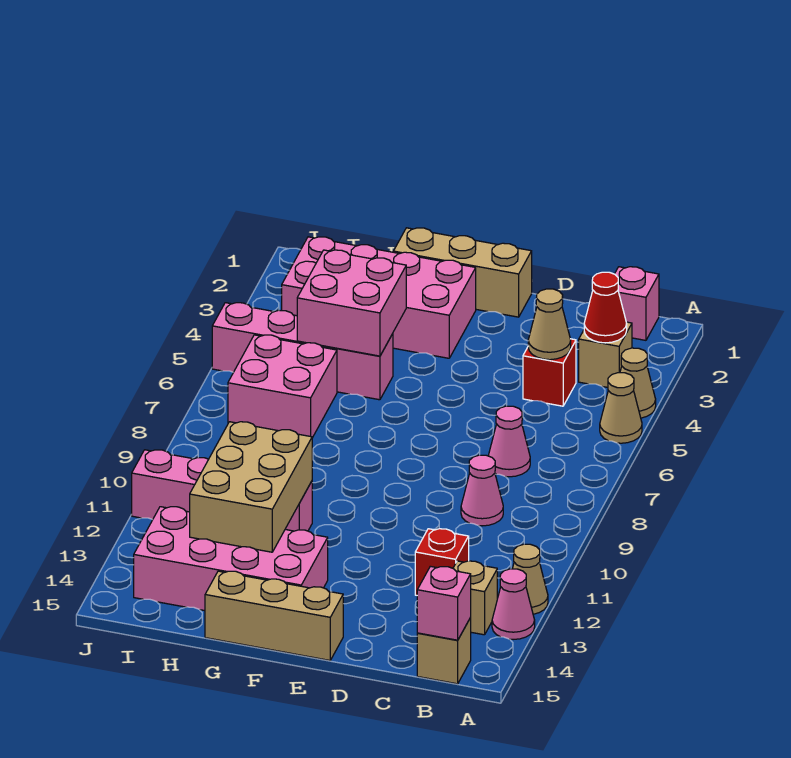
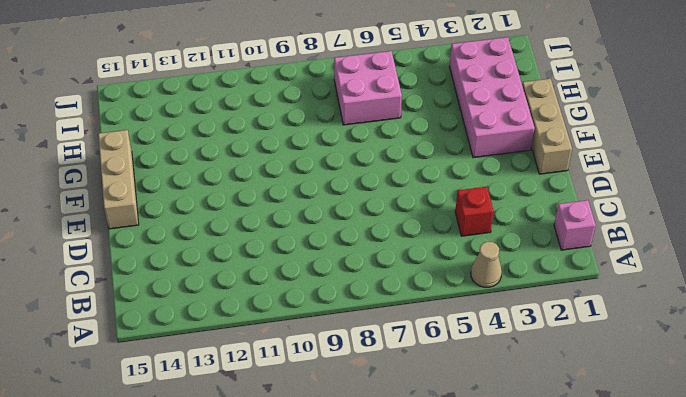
none -> tan 1x1 cone [600,373,642,443]
none -> tan 1x1 cone [512,544,548,614]
none -> pink 1x1 cone [492,569,535,639]

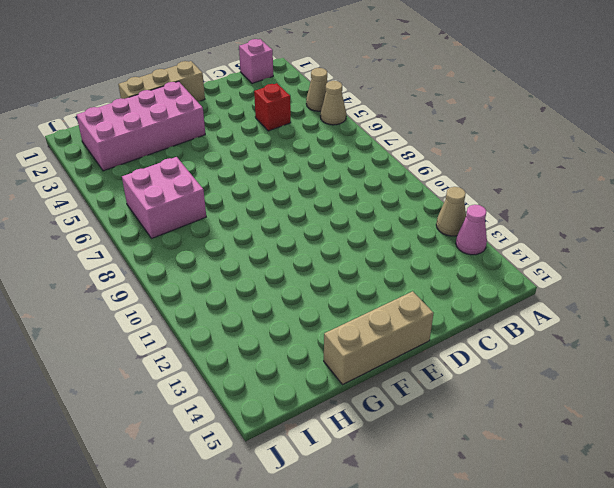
none -> tan 1x1 brick [579,322,632,387]
none -> tan 1x1 brick [453,561,497,635]
none -> tan 1x1 brick [417,618,471,684]

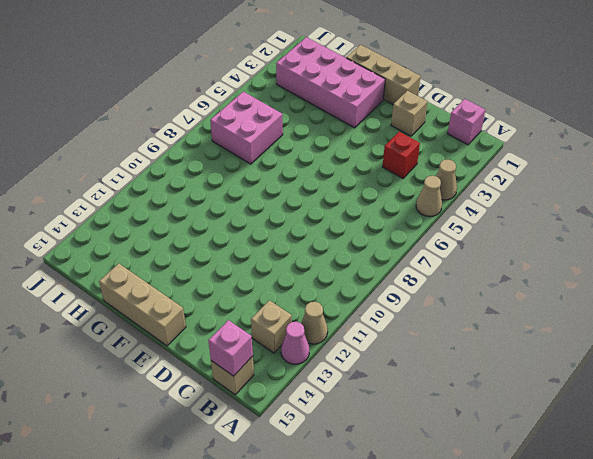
tan 1x1 brick [391,91,428,136] -> tan 1x1 brick moved to [579,322,632,387]
none -> pink 1x1 cone [488,406,530,477]
none -> pink 1x1 cone [461,455,503,526]
none -> red 1x1 brick [415,529,469,595]

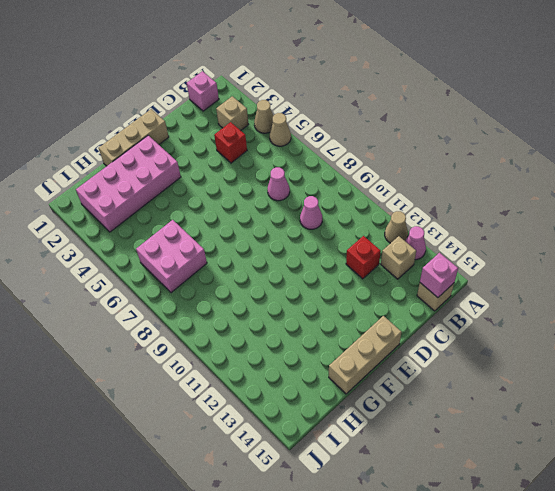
none -> pink 2x4 brick [134,507,328,611]
none -> pink 1x4 brick [212,303,393,400]
none -> pink 1x4 brick [132,450,312,531]

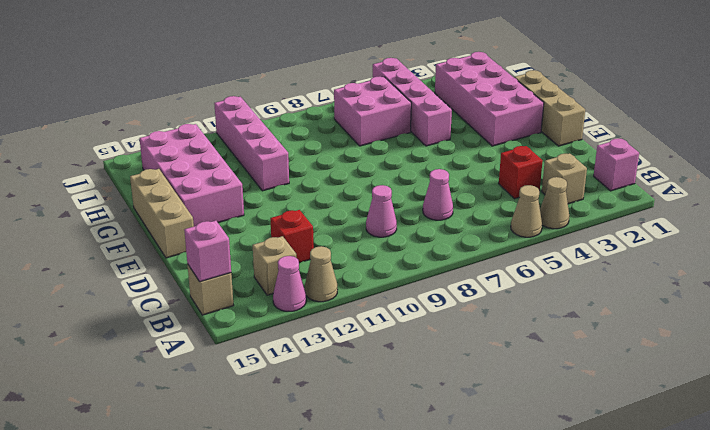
none -> red 1x1 cone [584,272,627,343]
none -> tan 1x1 cone [528,289,571,360]
none -> pink 2x2 brick [297,250,406,356]

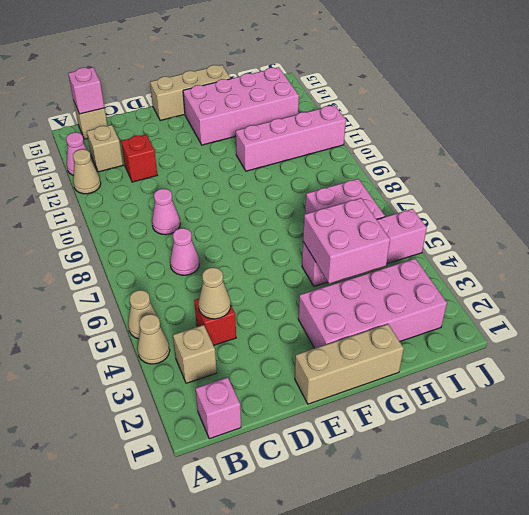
none -> red 1x1 cone [584,272,627,343]
none -> tan 2x3 brick [190,422,312,552]

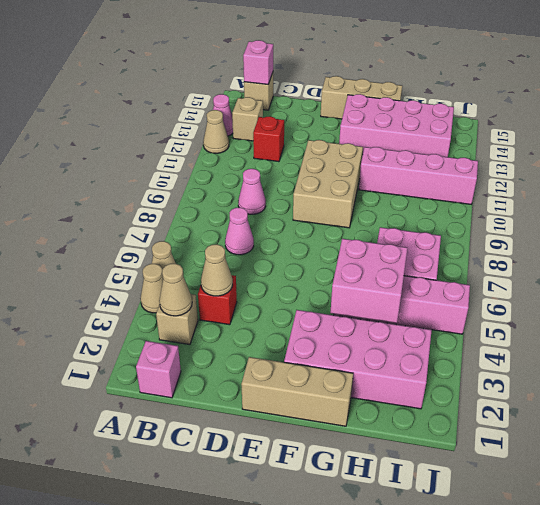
tan 1x1 cone [159,264,192,316] -> red 1x1 cone [584,272,627,343]
tan 2x3 brick [293,140,363,228] -> tan 2x3 brick moved to [190,422,312,552]

